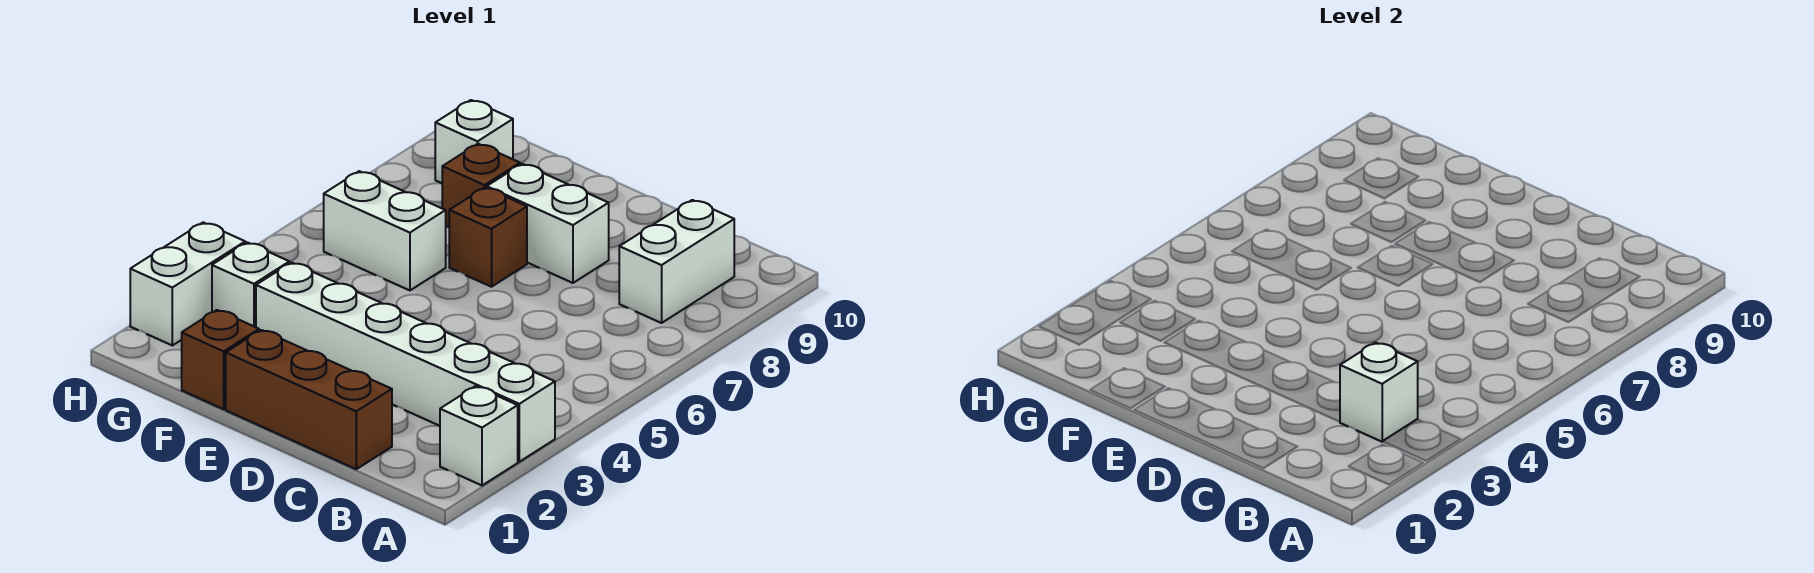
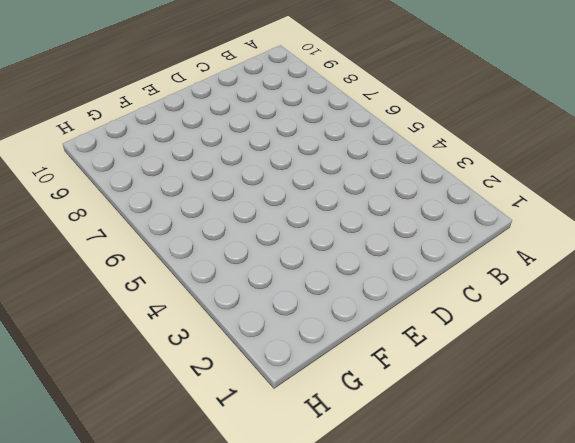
none -> white 1x1 brick [440,386,518,485]
none -> white 1x6 brick [256,262,555,462]
none -> white 1x2 brick [619,200,734,323]

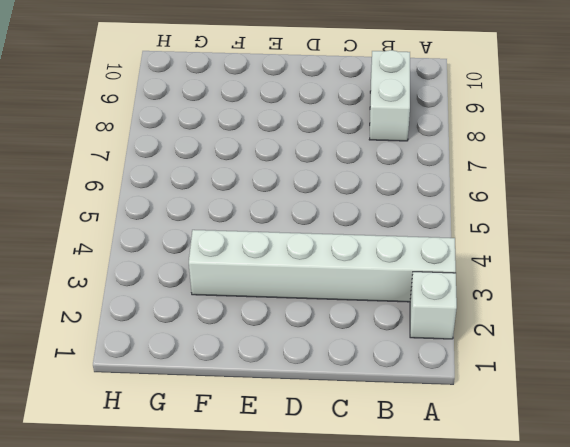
none -> brown 1x3 brick [226,330,392,469]
none -> white 1x2 brick [487,164,609,283]
none -> brown 1x1 brick [449,188,527,287]

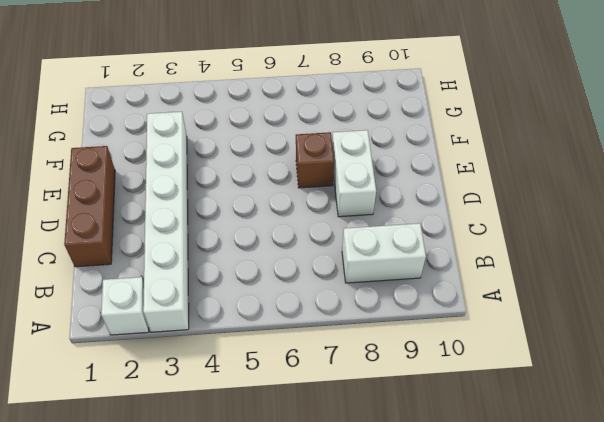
none -> brown 1x1 brick [182,310,259,409]
none -> white 1x2 brick [324,171,446,290]
none -> brown 1x1 brick [442,144,520,227]

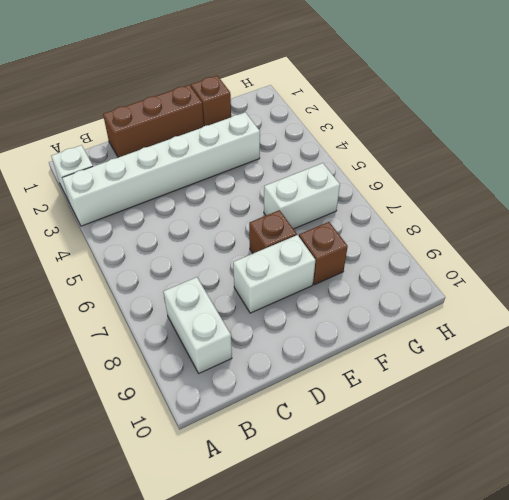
none -> white 1x1 brick [212,242,289,327]
none -> white 1x1 brick [435,100,513,183]
none -> white 1x2 brick [130,222,245,345]

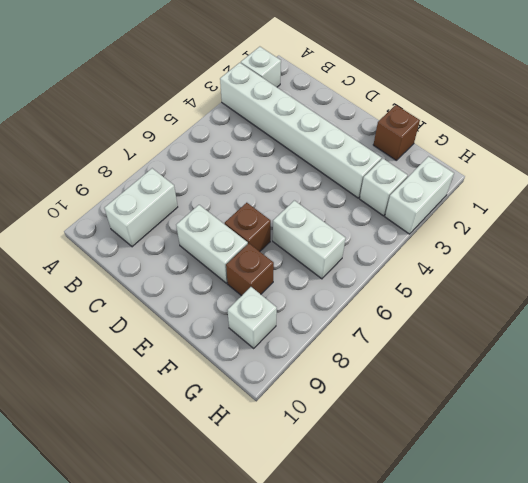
none -> brown 1x3 brick [226,330,392,469]
none -> white 1x1 brick [1340,342,1418,442]

